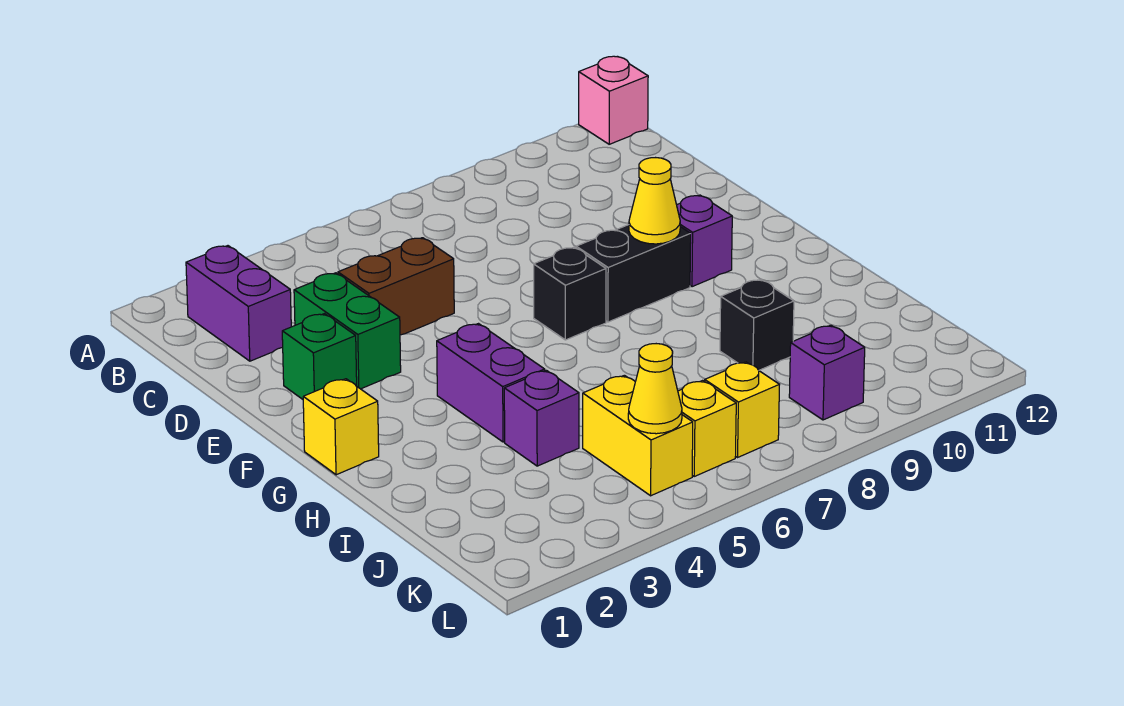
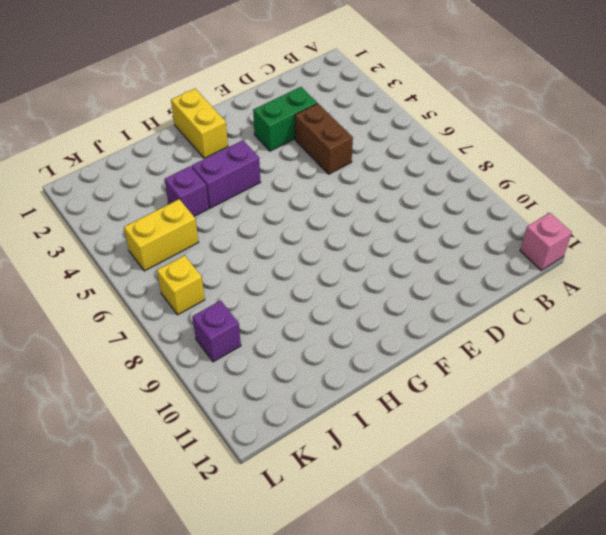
yellow 1x2 brick [171,89,228,158] -> yellow 1x1 brick [303,379,379,475]
none -> purple 1x2 brick [186,246,291,361]
none -> green 1x1 brick [282,314,357,399]
none -> black 1x1 brick [534,247,606,340]

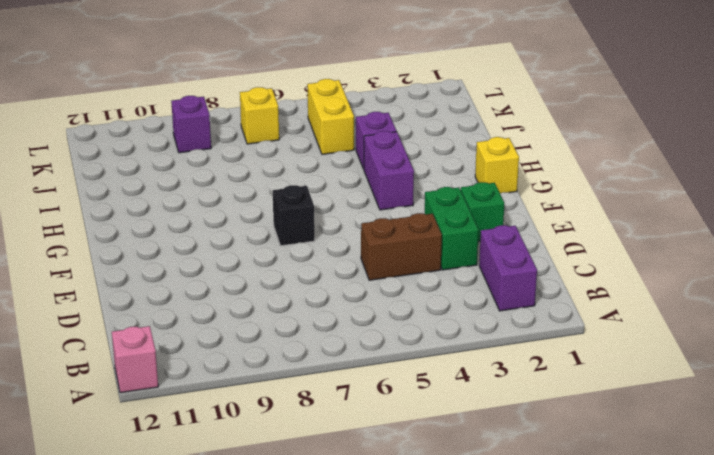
none -> black 1x2 brick [576,225,691,322]
none -> purple 1x1 brick [677,195,732,287]
none -> black 1x1 brick [720,279,794,370]

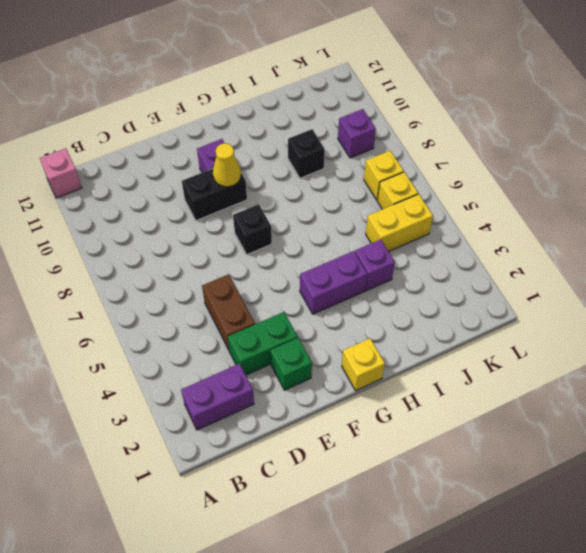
black 1x2 brick [182,169,247,221] -> black 1x2 brick turned to [576,225,691,322]
none -> yellow 1x1 cone [628,344,682,434]

